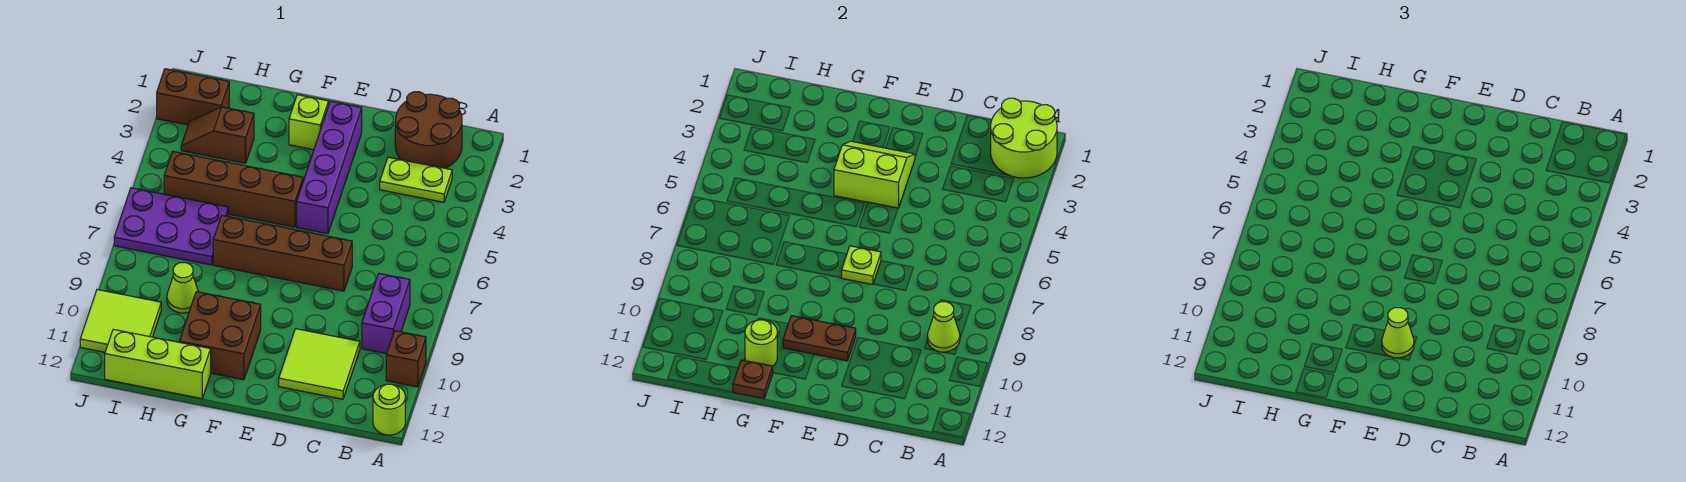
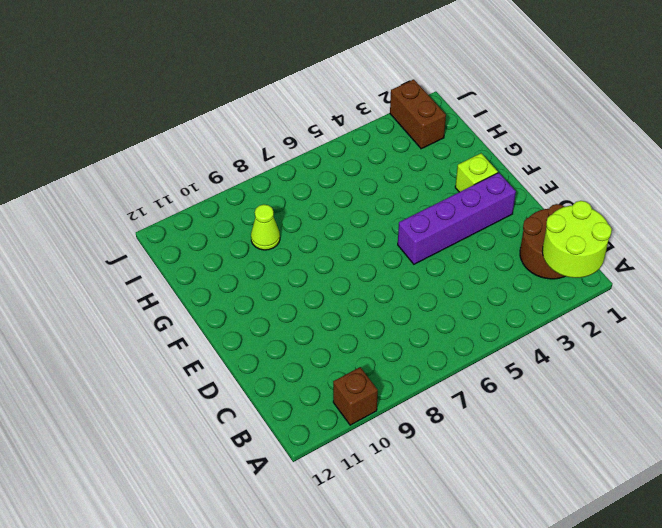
none -> lime 1x1 round brick [373,384,405,435]
none -> lime 1x2 plate [380,157,452,202]
none -> purple 1x2 brick [362,273,410,354]

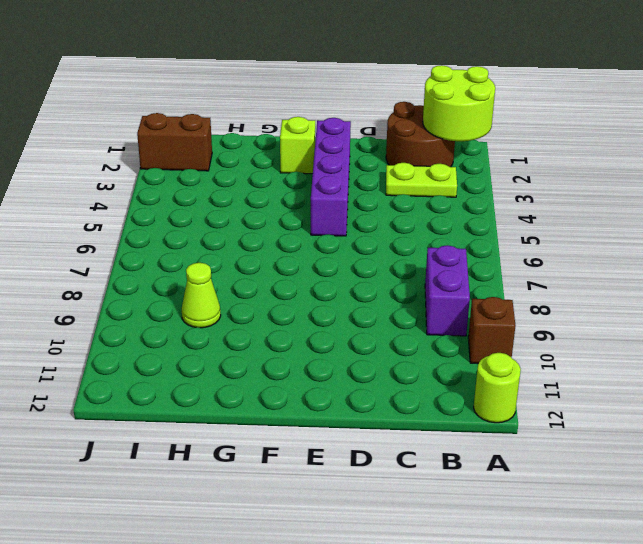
none -> lime 2x2 tile [279,329,360,399]
none -> brown 1x4 brick [213,215,352,291]
none -> brown 1x4 brick [164,151,303,227]

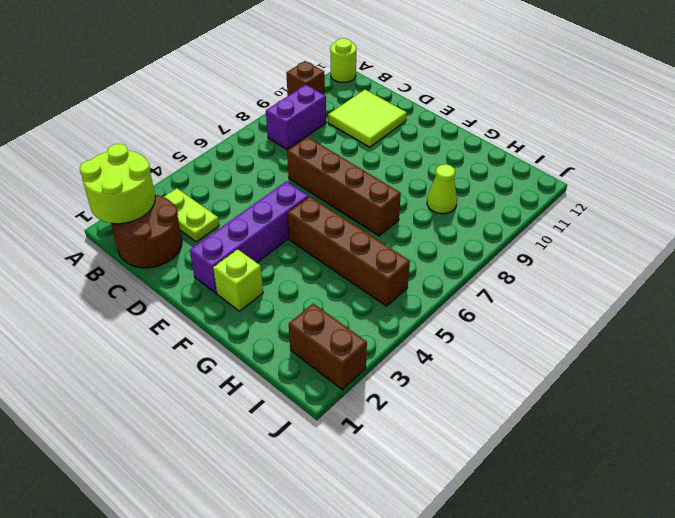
none -> brown 2x2 brick [179,292,261,380]
none -> lime 1x3 brick [105,329,211,399]
none -> brown 1x2 slope [181,107,254,163]

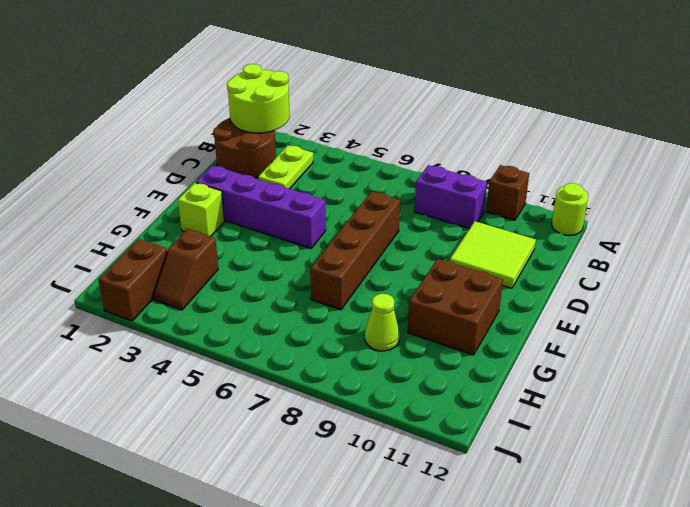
none -> brown 1x4 brick [164,151,303,227]
none -> lime 1x3 brick [105,329,211,399]
none -> purple 2x3 plate [114,188,228,265]

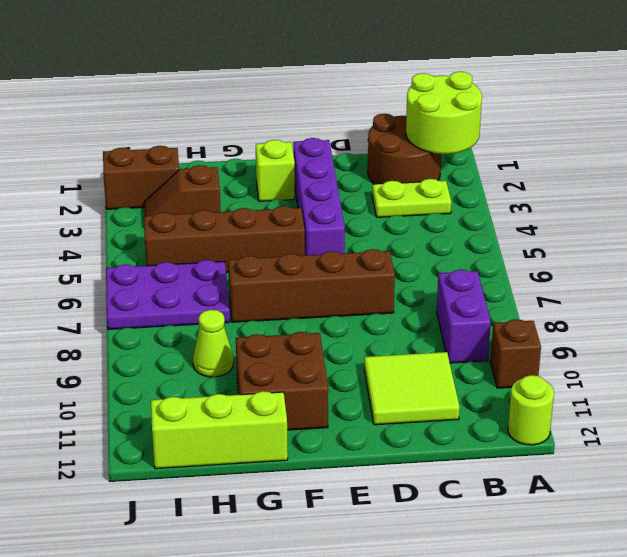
none -> lime 2x2 tile [80,290,161,352]
none -> lime 1x1 cone [927,302,960,352]
none -> lime 2x2 slope [834,141,915,208]

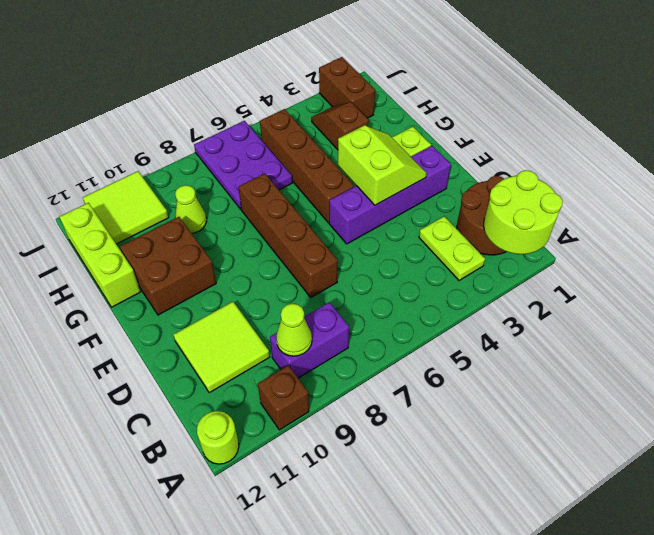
none -> lime 1x1 plate [842,246,881,285]
none -> brown 1x2 plate [783,316,856,361]
none -> lime 1x1 round brick [745,320,777,366]

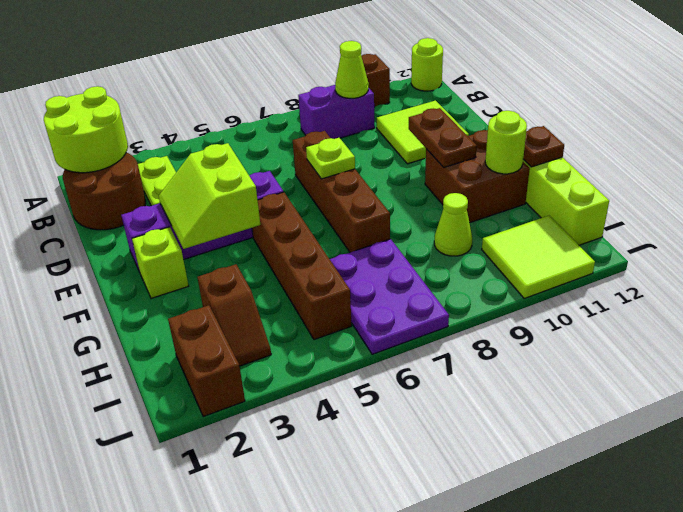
none -> lime 1x1 cone [1382,308,1414,358]

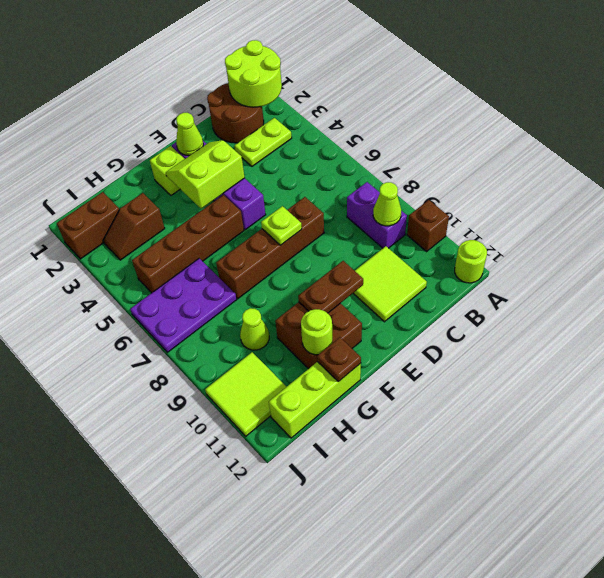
lime 1x1 cone [176,113,203,156] -> lime 1x1 cone moved to [1382,308,1414,358]

